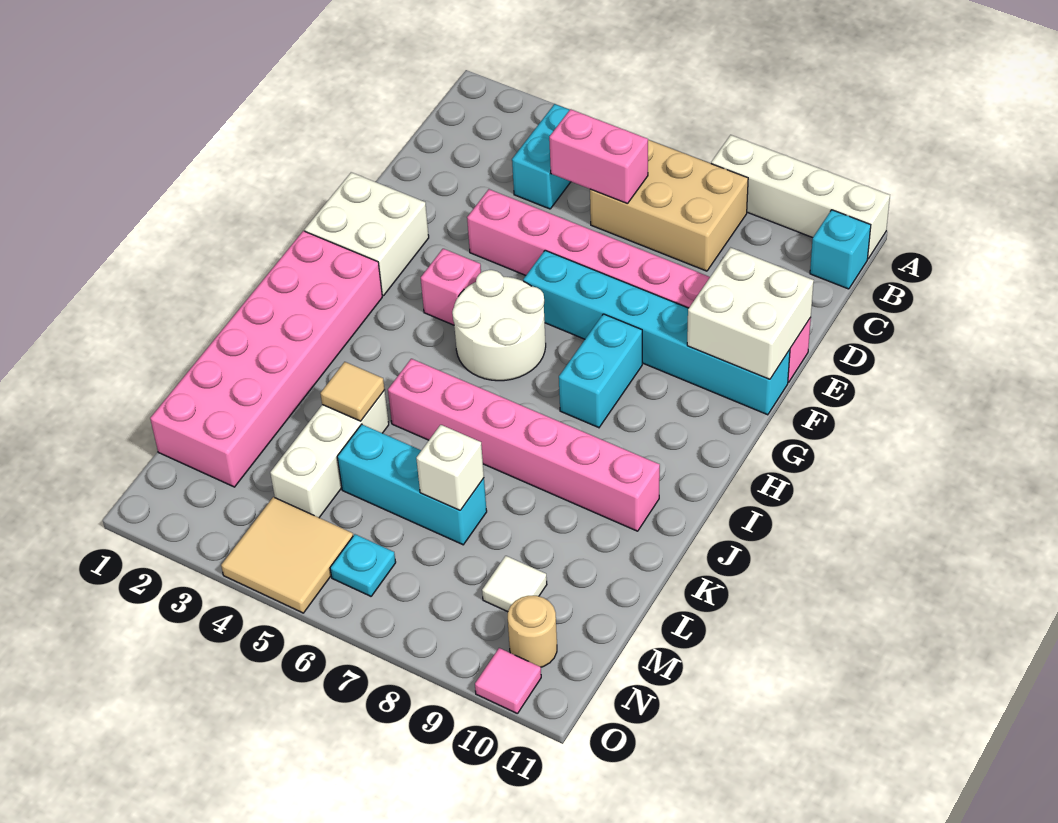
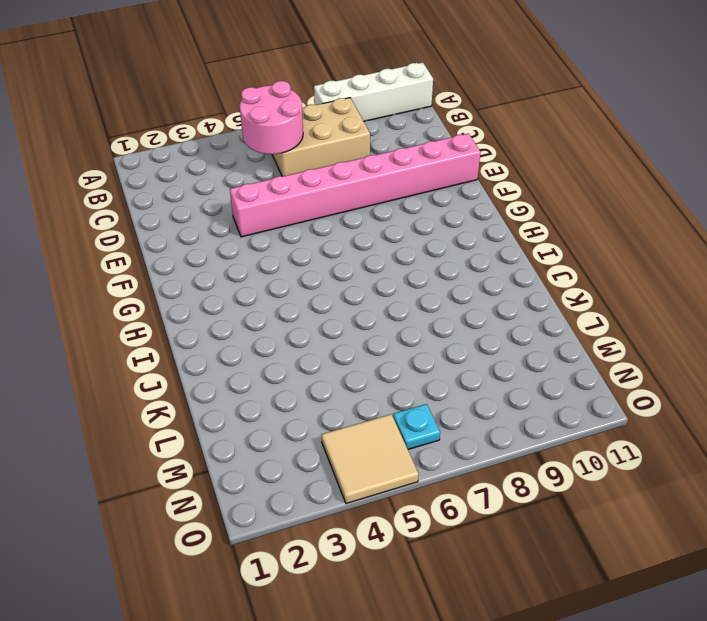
pink 2x2 round brick [240,81,303,154] -> pink 1x2 brick [549,109,648,204]
none -> cyan 1x2 brick [512,104,571,209]
none -> cyan 1x1 brick [810,210,871,289]
none -> white 2x2 brick [304,172,429,296]

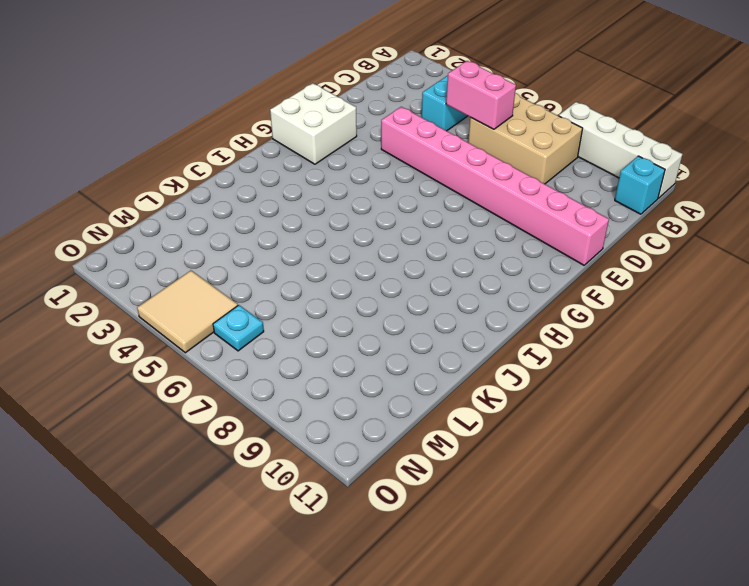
none -> cyan 1x6 brick [523,250,790,415]
none -> pink 1x1 brick [421,249,481,325]
none -> white 2x2 round brick [452,270,546,381]

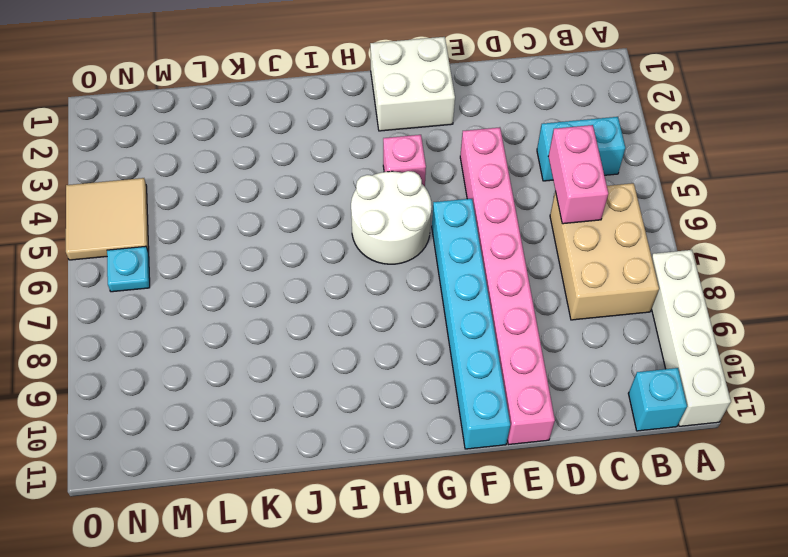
none -> cyan 1x2 brick [559,314,642,428]
none -> pink 2x6 brick [150,231,382,487]
none -> pink 1x6 brick [388,359,660,531]

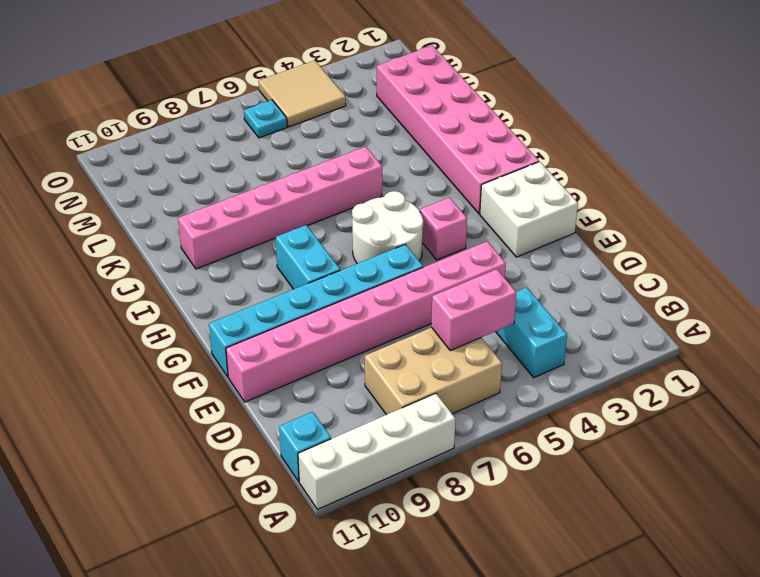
none -> white 1x3 brick [270,390,389,518]
none -> cyan 1x3 brick [337,424,487,545]
none -> white 1x1 tile [482,556,547,612]

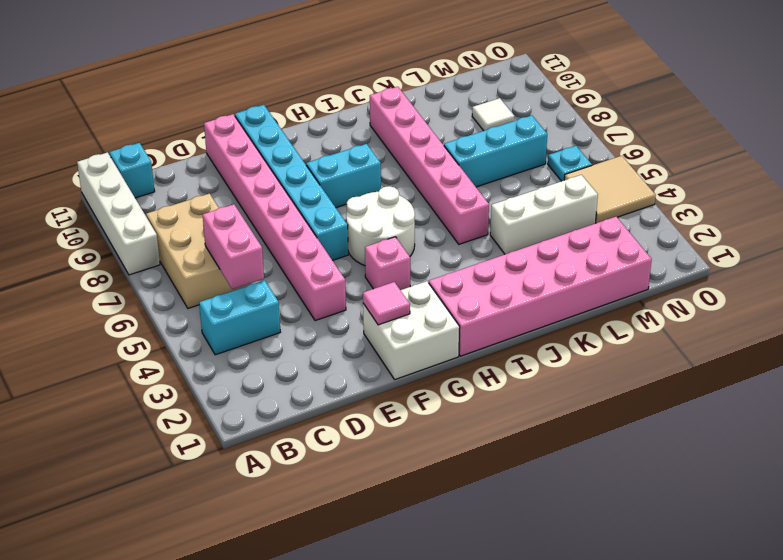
pink 1x1 tile [363,282,410,325] -> pink 1x1 tile moved to [475,648,541,713]
cyan 1x3 brick [444,115,547,187] -> cyan 1x3 brick turned to [337,424,487,545]
none -> tan 1x1 round brick [508,596,557,667]
none -> white 2x2 brick [687,248,814,379]
none -> tan 1x1 tile [320,362,385,421]

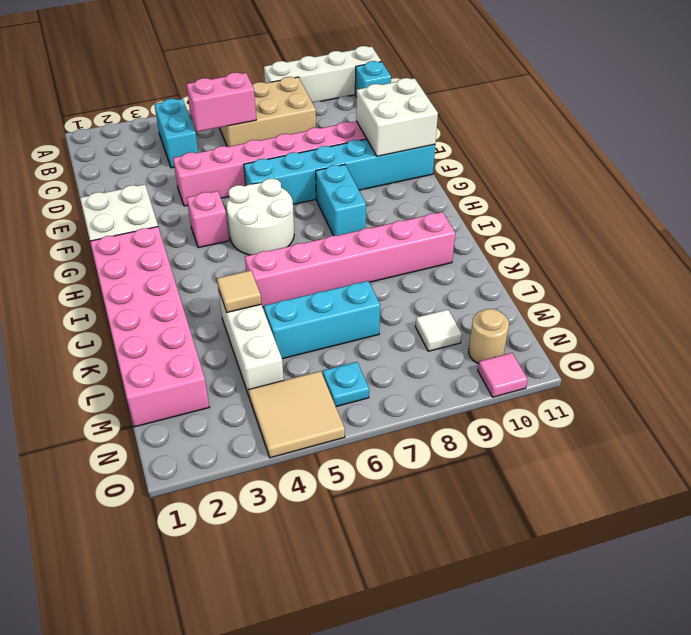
none -> white 1x1 brick [416,425,484,510]

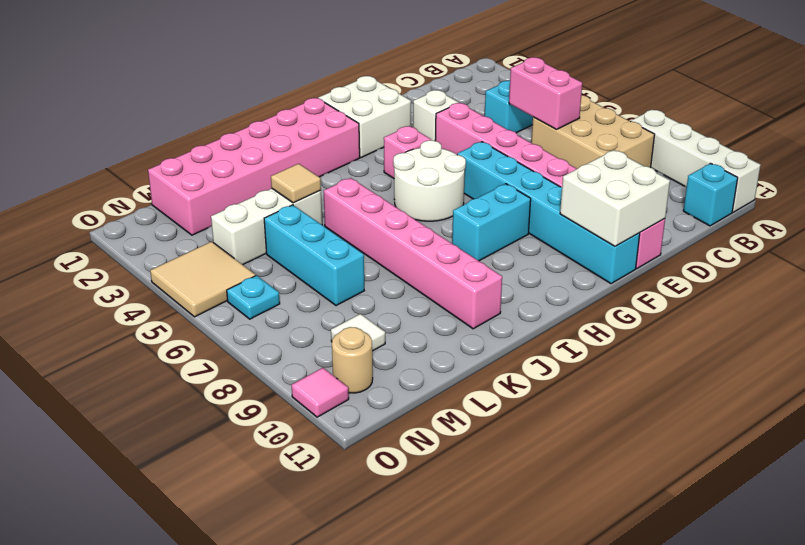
white 1x1 brick [413,90,459,141] -> white 1x1 brick moved to [416,425,484,510]

